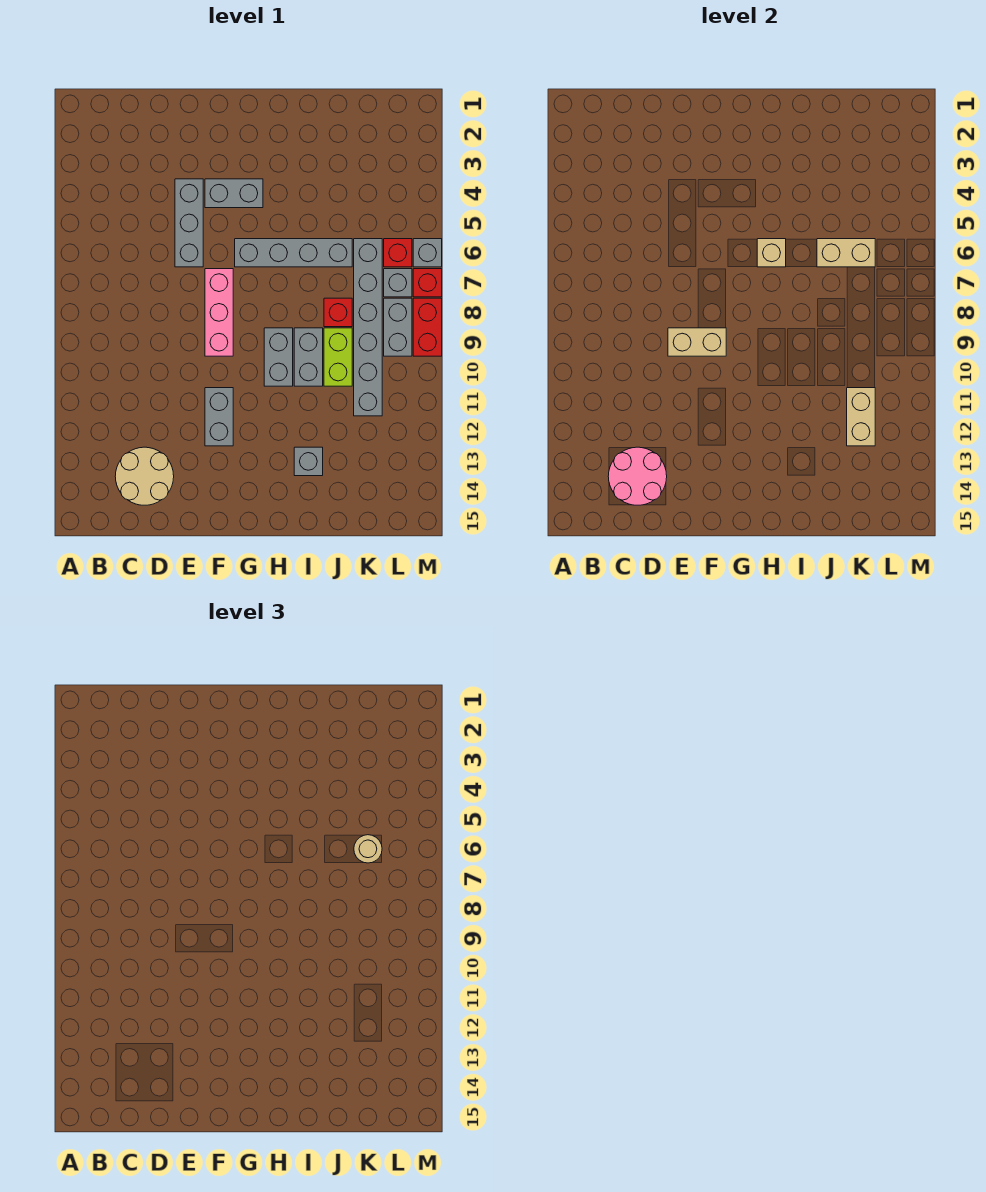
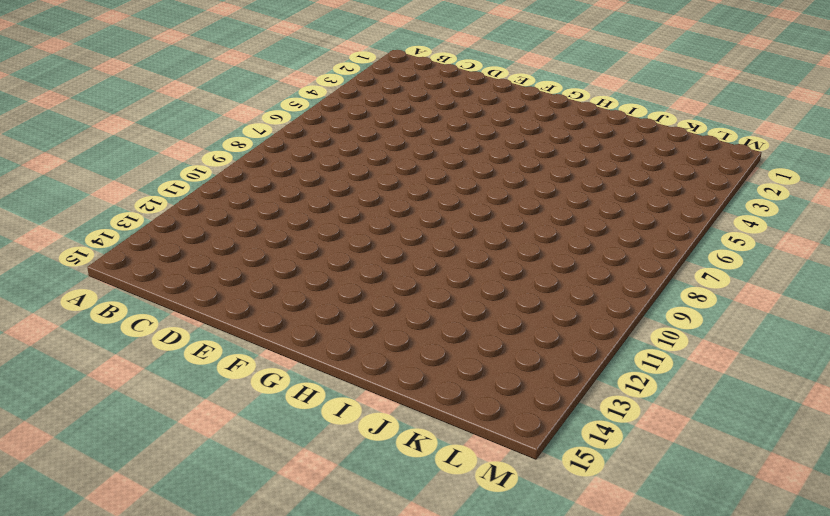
none -> tan 2x2 round brick [115,447,174,505]
none -> grey 1x3 brick [175,179,203,267]
none -> grey 1x2 brick [205,179,263,208]

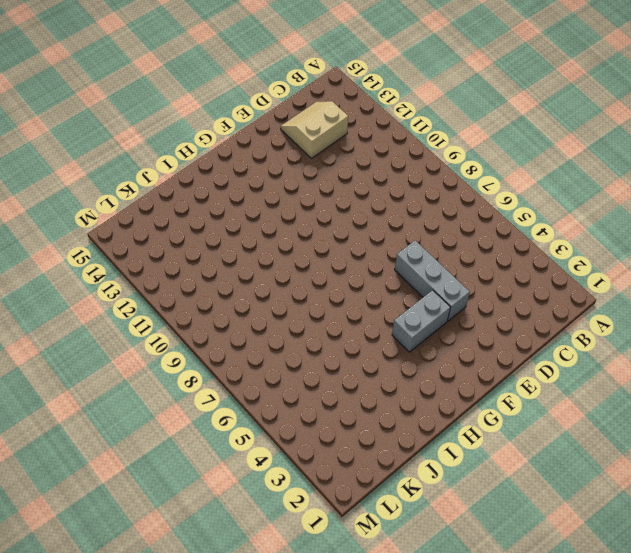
tan 2x2 slope [281,101,348,158] -> tan 2x2 round brick [115,447,174,505]
none -> pink 1x3 brick [205,269,233,356]
none -> grey 1x2 brick [205,388,233,446]
none -> grey 1x4 brick [235,239,352,267]

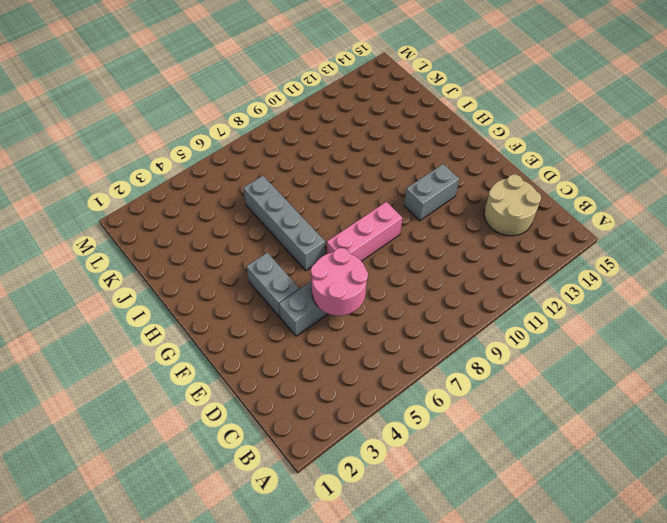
pink 2x2 round brick [311,248,368,316] -> pink 2x2 round brick moved to [608,447,667,505]
none -> grey 1x2 brick [264,328,293,386]
none -> grey 1x2 brick [294,328,323,386]
none -> grey 1x1 brick [294,447,323,476]

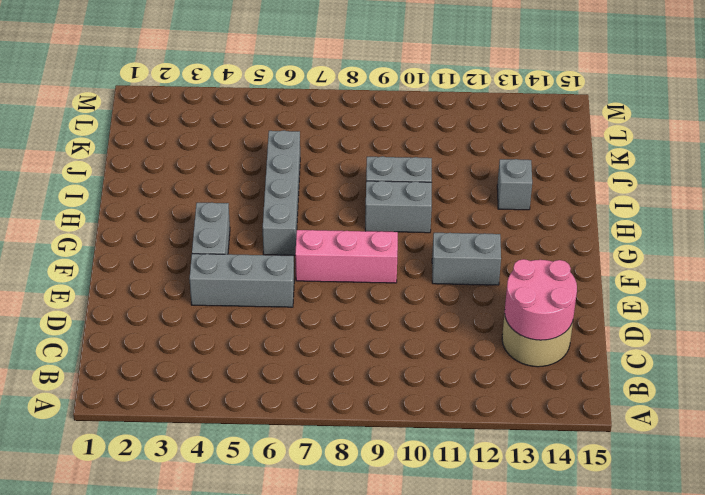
none -> red 1x1 brick [324,298,352,327]
none -> lime 1x2 brick [324,328,352,386]
none -> grey 1x6 brick [354,239,382,416]

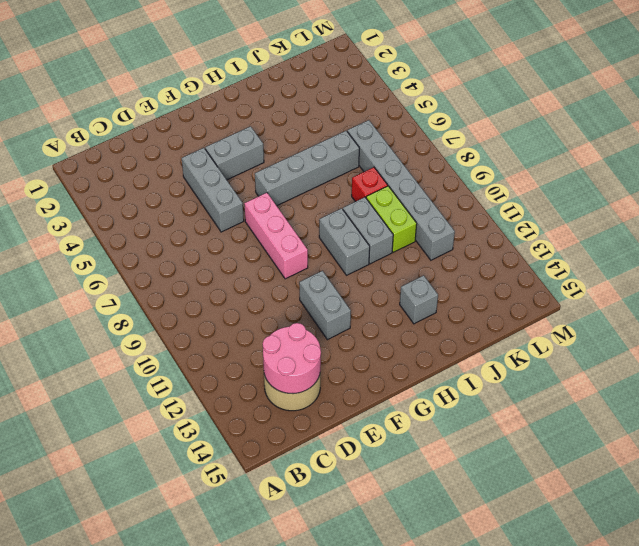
none -> red 1x1 brick [384,239,412,267]
none -> grey 1x1 brick [384,269,412,297]
none -> grey 1x2 brick [384,298,412,356]

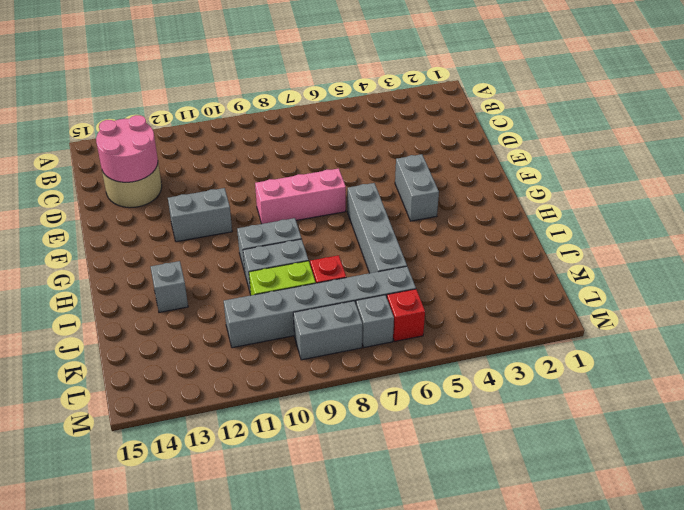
none -> grey 1x3 brick [175,179,203,267]
none -> grey 1x1 brick [413,239,442,267]
none -> red 1x1 brick [413,269,442,297]

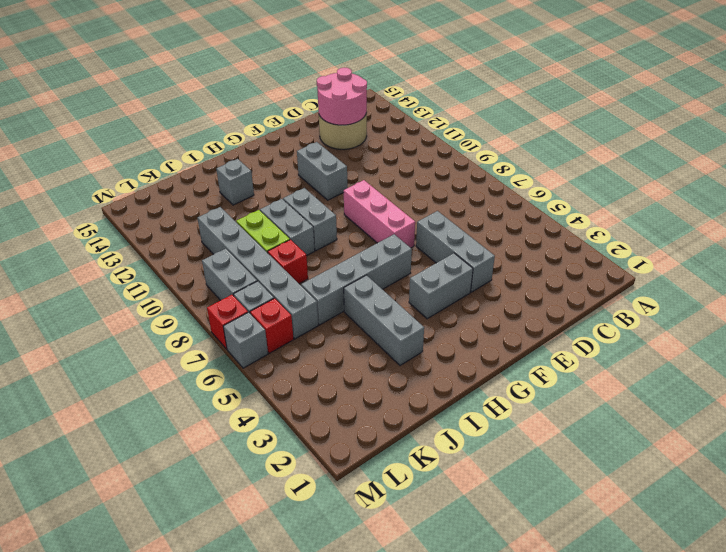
grey 1x3 brick [344,275,424,366] -> none
none -> red 1x2 brick [413,298,442,356]
none -> tan 1x2 brick [668,328,726,356]
none -> tan 1x1 brick [757,239,786,267]

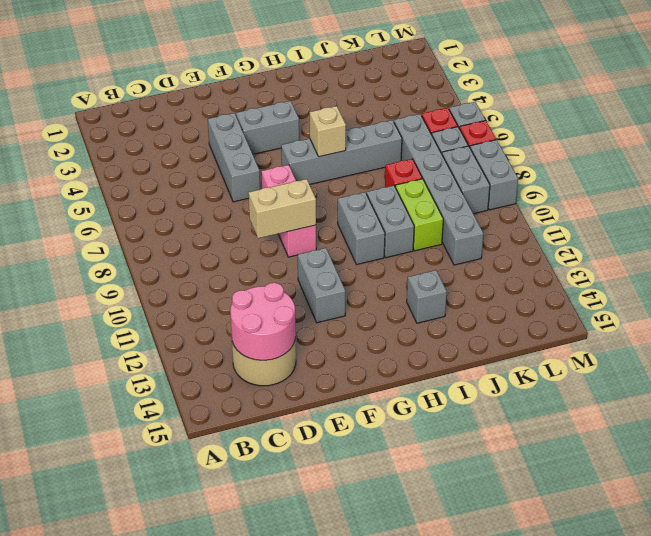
grey 1x2 brick [470,140,518,210] -> red 1x2 brick [413,298,442,356]
none -> tan 1x2 brick [817,239,875,267]
none -> tan 1x2 brick [847,388,875,446]
none -> tan 1x1 round brick [354,835,382,863]

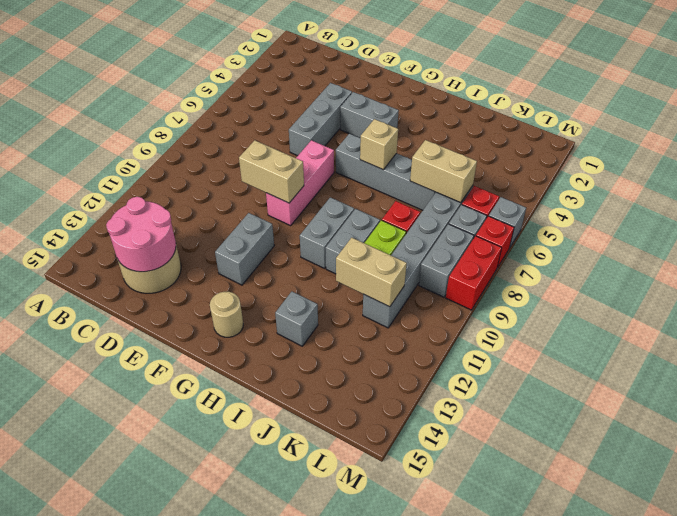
tan 1x1 round brick [210,292,243,337] -> tan 1x1 round brick moved to [354,835,382,863]
tan 1x2 brick [336,238,407,307] -> tan 1x2 brick turned to [847,388,875,446]

